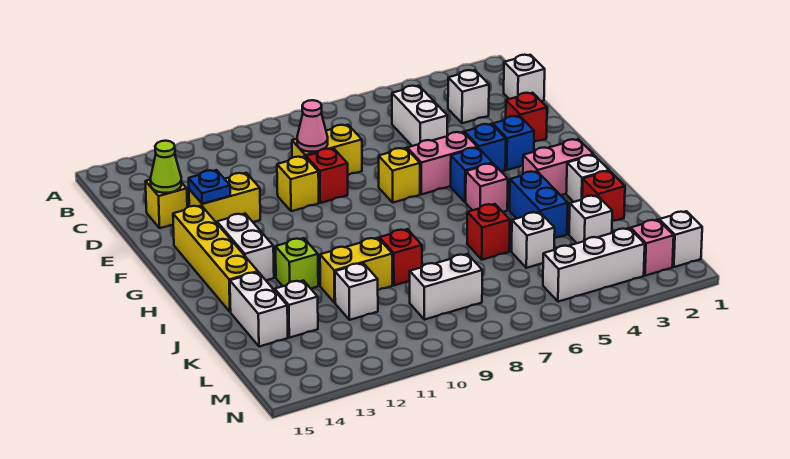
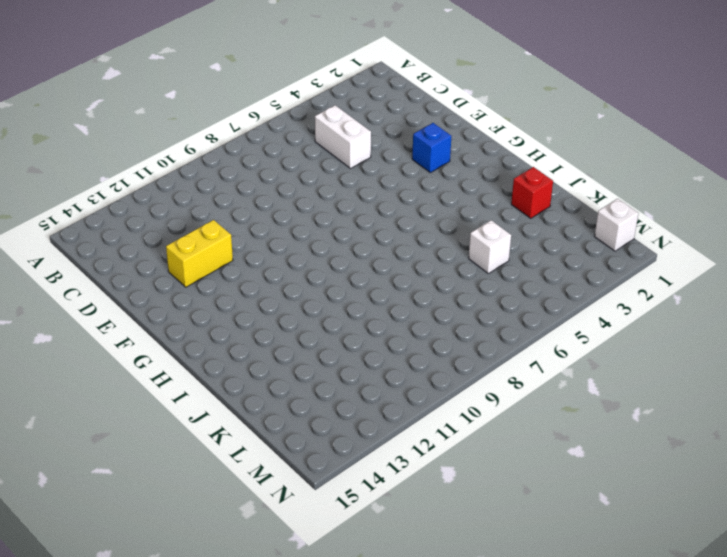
none -> white 1x1 brick [504,55,545,101]
none -> white 1x1 brick [448,70,489,123]
none -> yellow 1x2 brick [292,125,362,175]
none -> yellow 1x1 brick [145,180,187,228]

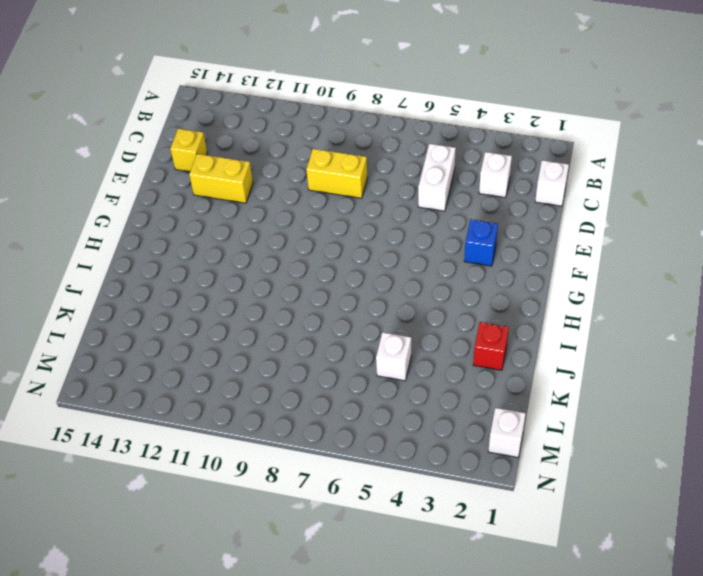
none -> red 1x1 brick [506,93,547,142]
none -> red 1x1 brick [306,148,348,203]
none -> yellow 1x1 brick [277,156,319,211]
none -> blue 1x1 brick [464,124,506,172]

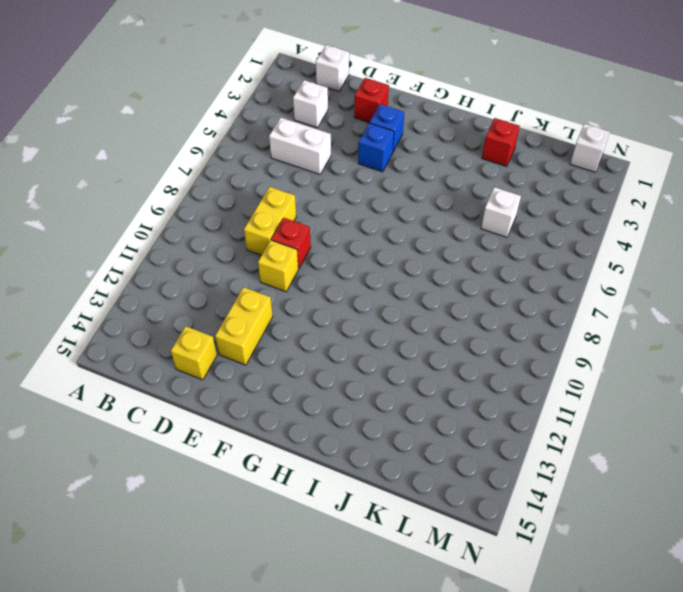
none -> pink 1x2 brick [407,132,477,194]
none -> yellow 1x1 brick [379,148,420,203]
none -> yellow 1x4 brick [173,206,258,312]
none -> blue 1x1 brick [451,148,493,202]

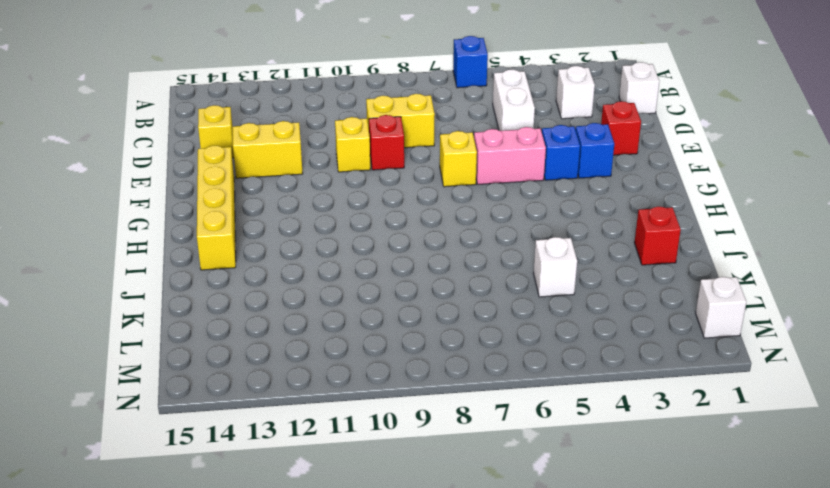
blue 1x1 brick [453,36,488,88] -> blue 1x1 brick moved to [451,148,493,202]
none -> white 1x2 brick [217,214,274,280]
none -> pink 1x2 brick [523,139,593,195]
none -> pink 1x1 brick [466,164,508,212]
none -> white 1x1 brick [566,155,609,202]

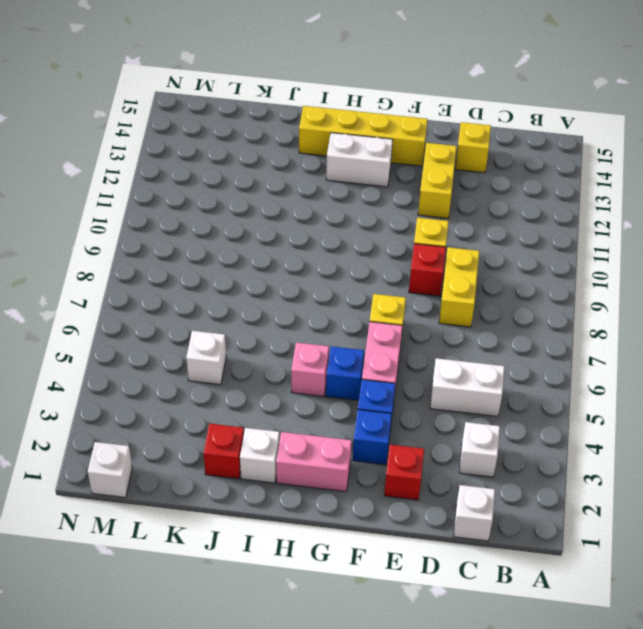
pink 1x2 brick [276,432,352,491] -> pink 1x2 brick turned to [523,139,593,195]
none -> blue 1x2 brick [509,171,568,239]
none -> lime 1x1 brick [276,238,318,288]
none -> red 1x1 brick [467,204,510,260]
none -> red 1x1 brick [379,229,422,285]

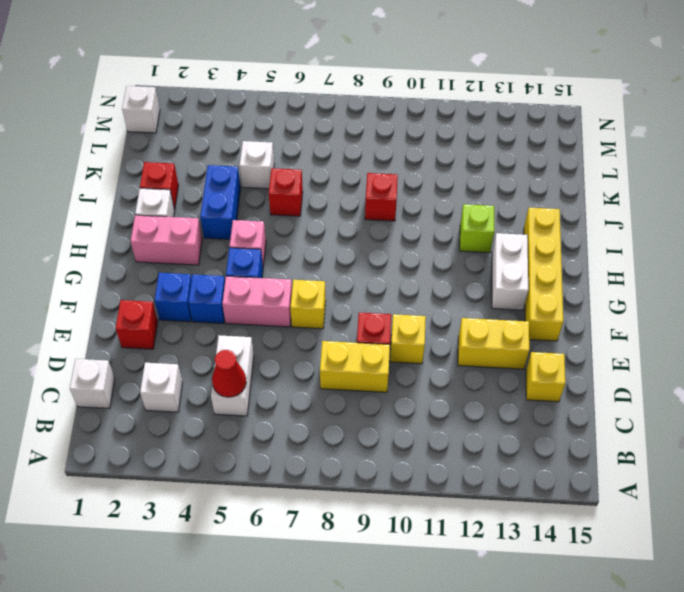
red 1x1 cone [212,350,246,397] -> none
none -> yellow 1x2 brick [320,238,392,303]
none -> white 1x2 brick [230,272,288,347]
none -> white 1x1 brick [569,195,612,243]
none -> white 1x1 brick [335,263,378,320]

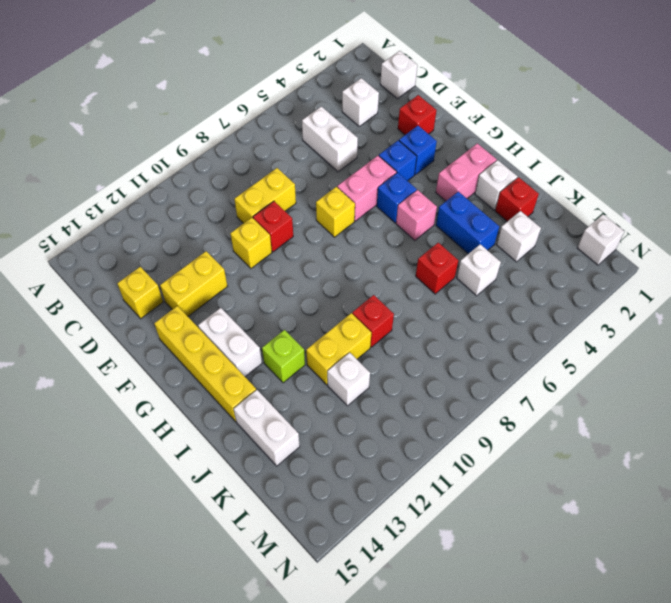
none -> white 1x1 brick [275,280,318,338]
none -> white 1x2 brick [410,254,482,320]
none -> pink 1x1 brick [631,220,674,276]
none -> white 1x3 brick [543,228,645,302]

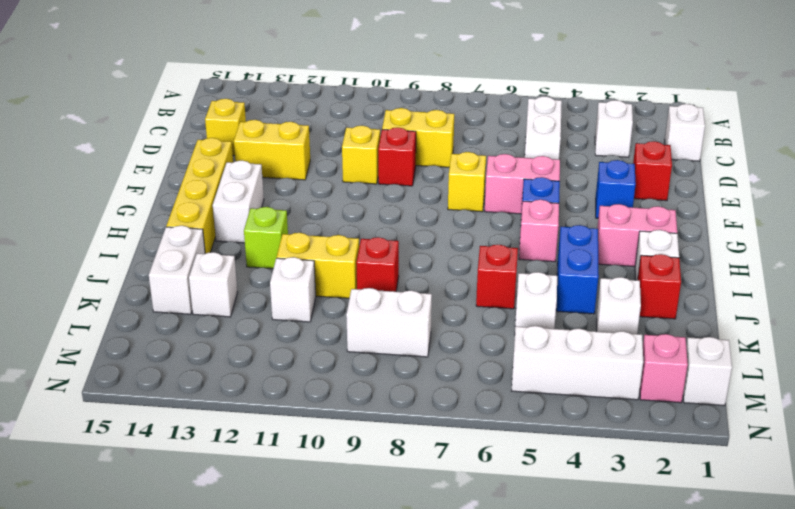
none -> blue 1x1 brick [464,124,506,172]
none -> pink 1x1 cone [297,100,328,152]
none -> lime 1x1 cone [150,141,182,193]
none -> blue 1x1 plate [189,170,230,204]

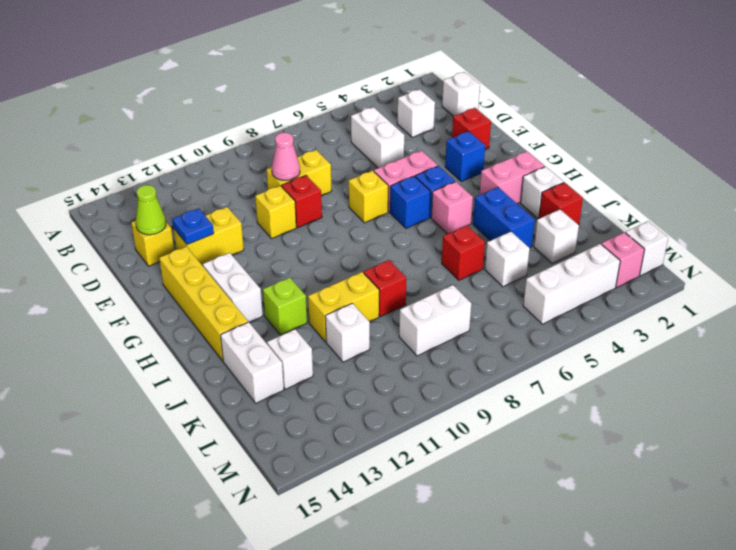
blue 1x1 brick [390,176,430,228] -> blue 1x1 brick moved to [464,124,506,172]

